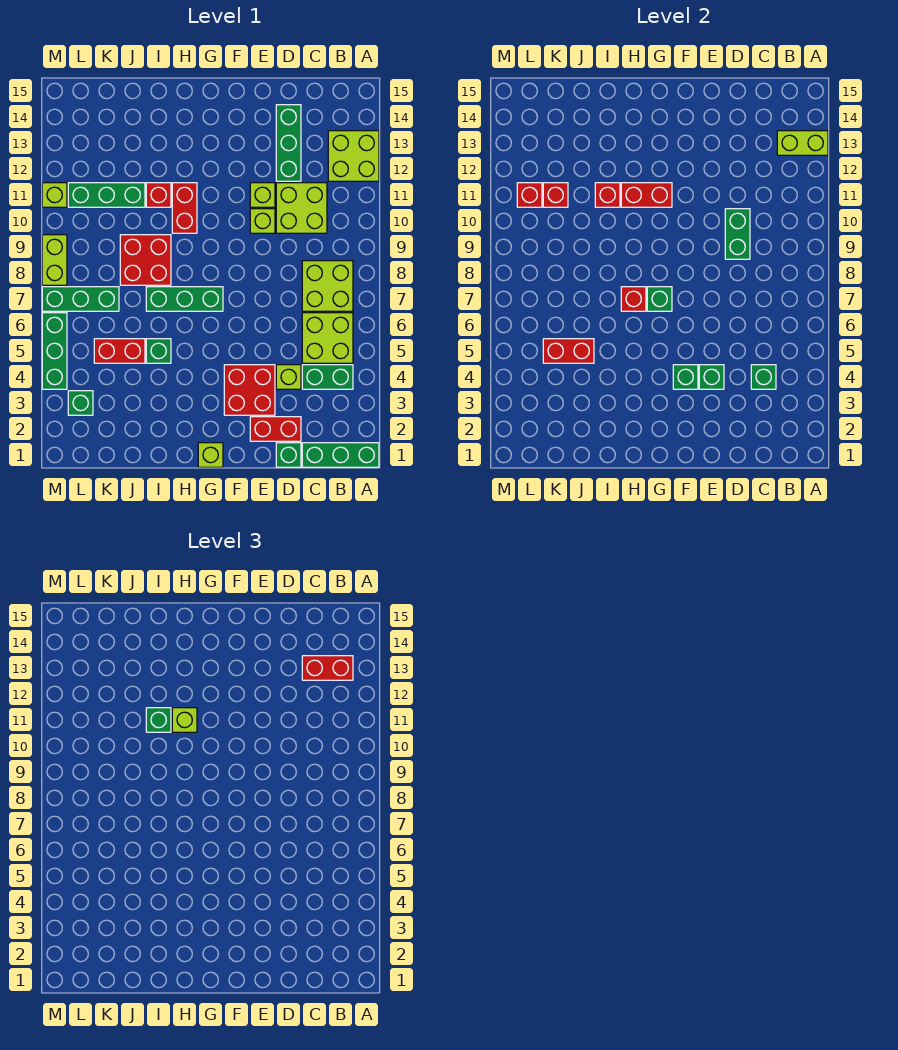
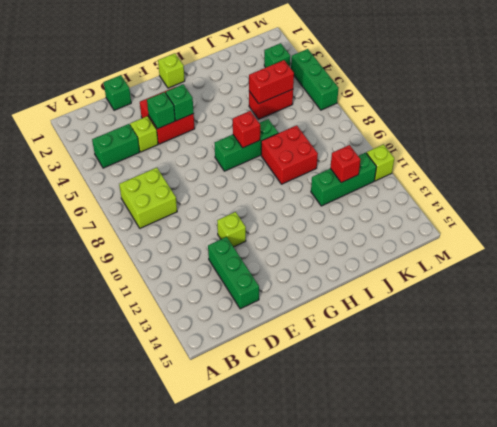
none -> green 1x3 brick [302,443,379,467]
none -> lime 2x2 brick [328,131,379,181]
none -> lime 2x2 brick [302,313,353,363]
none -> lime 2x2 brick [276,183,327,233]

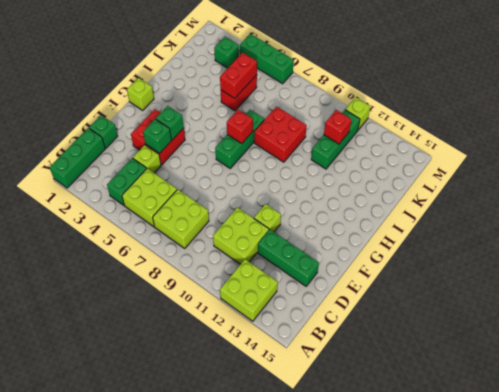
none -> red 1x2 brick [250,417,301,441]
none -> lime 1x1 brick [250,209,275,233]
none -> red 1x2 brick [172,183,197,233]
none -> green 1x1 brick [146,339,171,363]

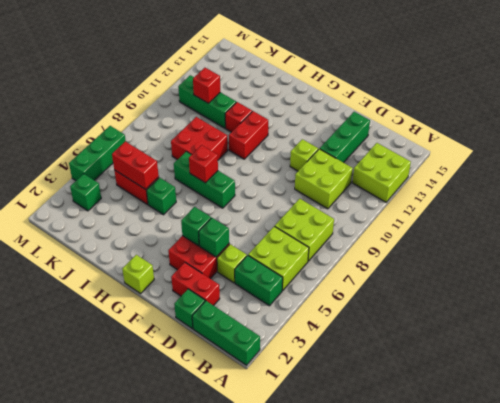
none -> lime 1x1 brick [250,209,275,233]
none -> green 1x3 brick [42,287,119,311]
none -> lime 1x2 brick [42,235,67,285]
none -> lime 1x1 brick [42,183,67,207]

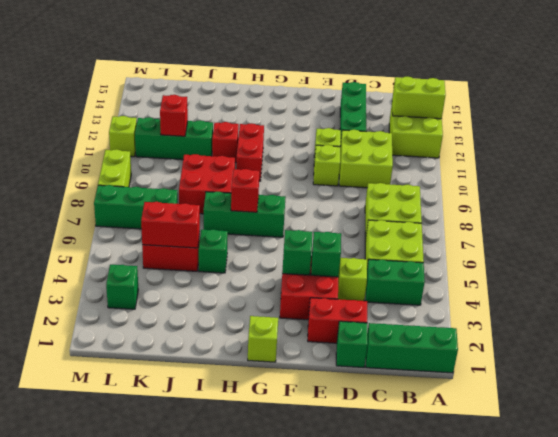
none -> green 1x3 brick [42,313,67,389]
none -> green 1x1 brick [751,365,776,389]
none -> green 1x2 brick [725,209,750,259]
none -> green 1x1 brick [647,287,672,311]

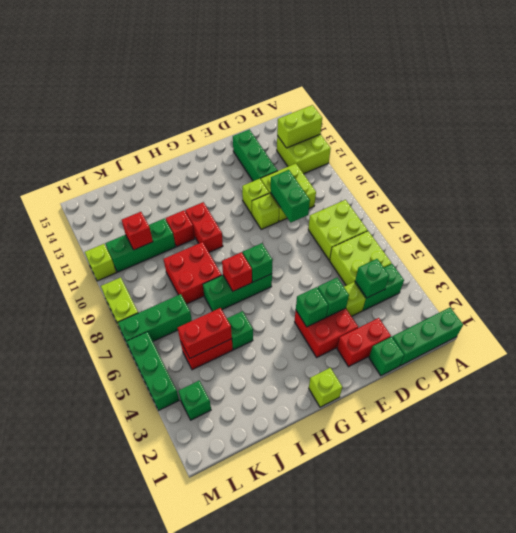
none -> red 1x2 brick [621,183,672,207]
none -> red 1x1 brick [595,183,620,207]
none -> red 1x1 brick [517,183,542,207]
none -> red 1x2 brick [302,656,353,680]

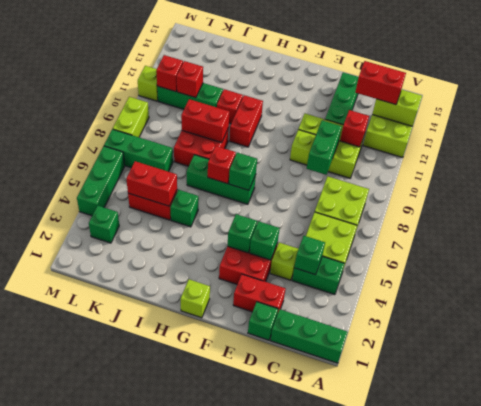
red 1x1 brick [340,110,369,147] -> red 1x1 brick moved to [595,183,620,207]
red 1x2 brick [181,99,229,143] -> red 1x2 brick moved to [621,183,672,207]
none -> lime 1x1 brick [172,708,197,732]
none -> green 1x1 brick [146,708,171,732]

